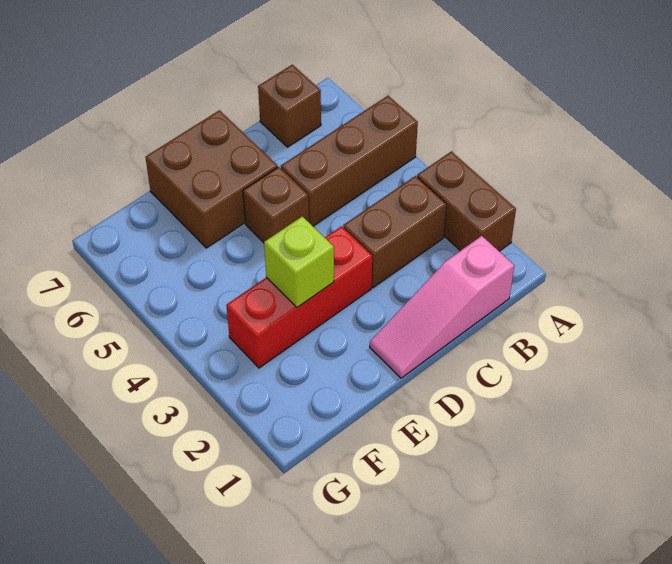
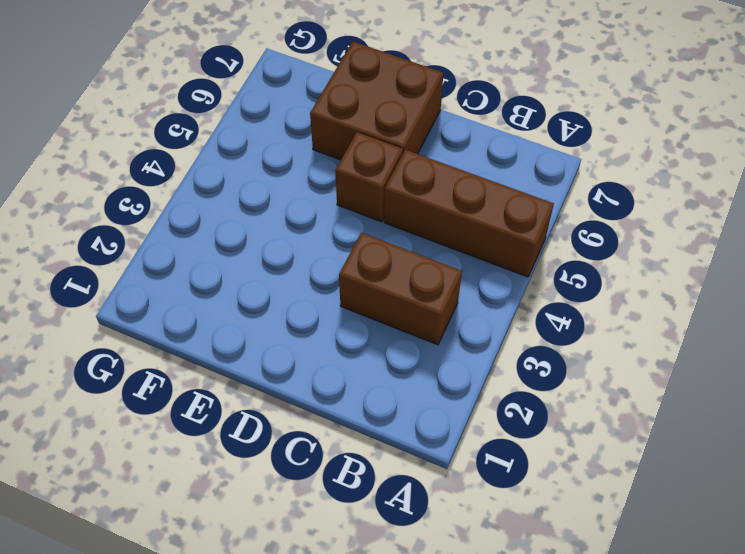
none -> brown 1x2 brick [417,151,516,251]
none -> pink 1x3 slope [370,236,514,378]

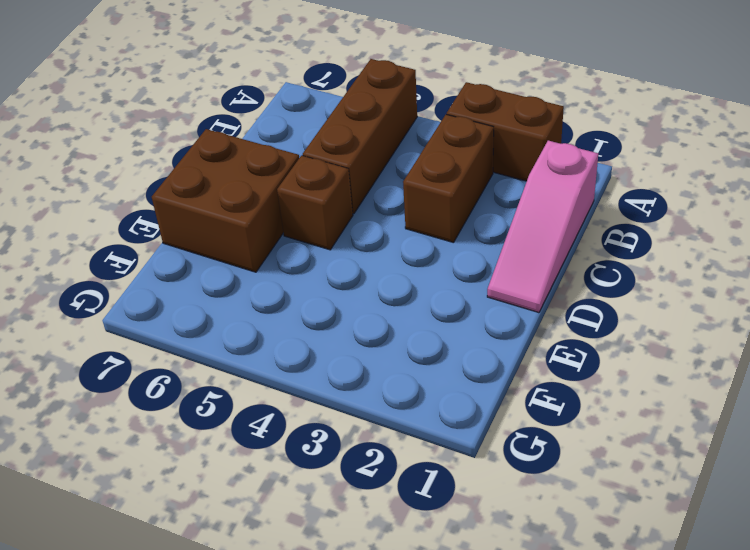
none -> brown 1x1 brick [258,65,321,147]
none -> red 1x3 brick [226,226,372,368]

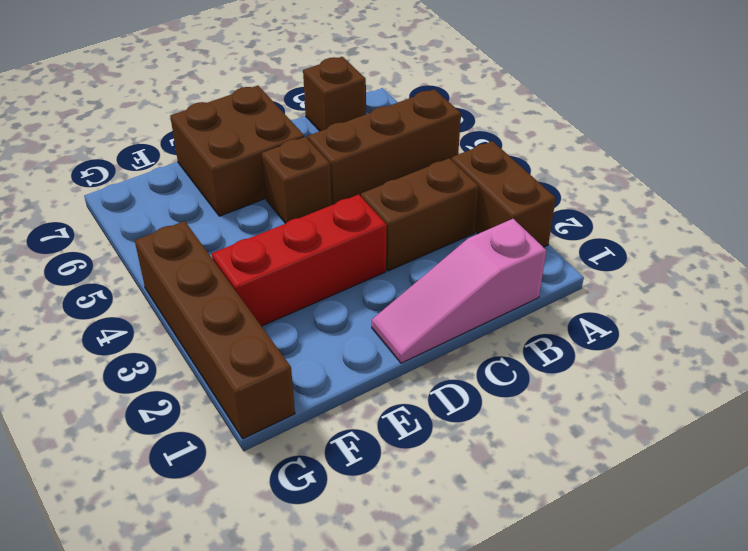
brown 1x4 brick [135,221,295,438] -> none
none -> lime 1x1 brick [264,216,334,307]

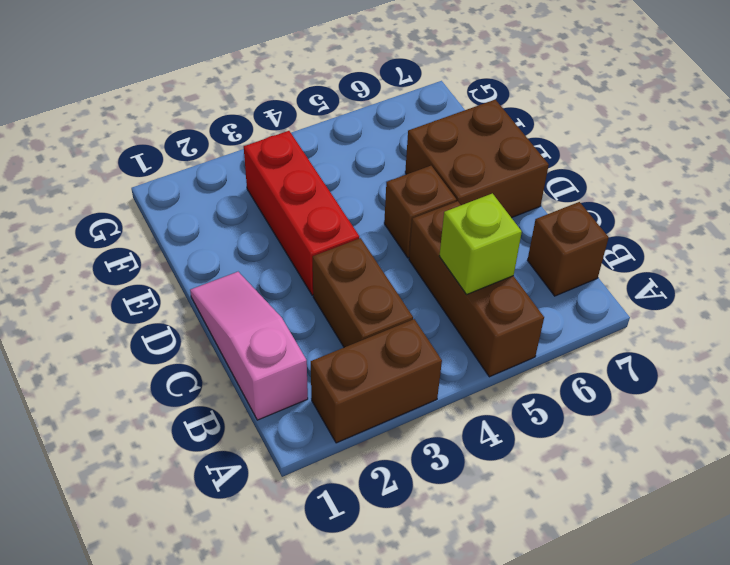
lime 1x1 brick [439,193,522,295] -> lime 1x1 brick moved to [264,216,334,307]

